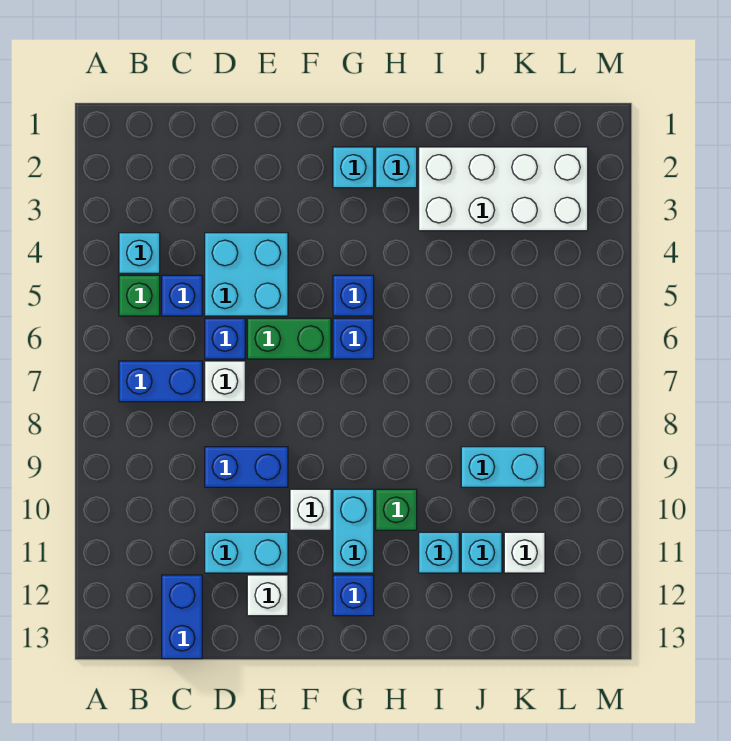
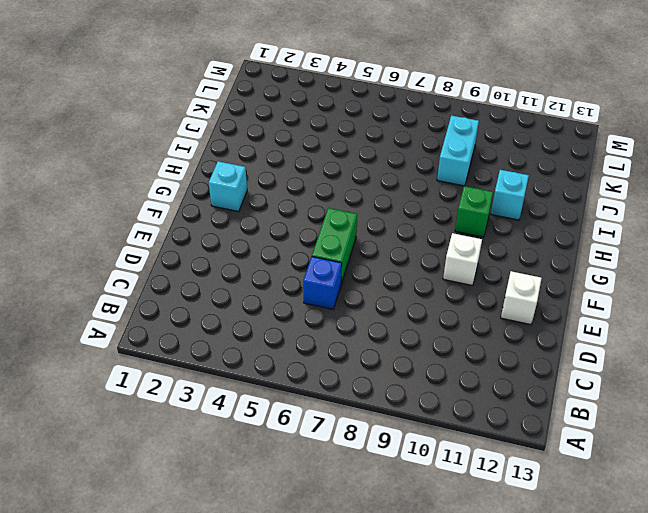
none -> cyan 1x1 brick [119,233,160,273]
none -> green 1x1 brick [119,275,160,316]
none -> blue 1x2 brick [119,361,202,402]

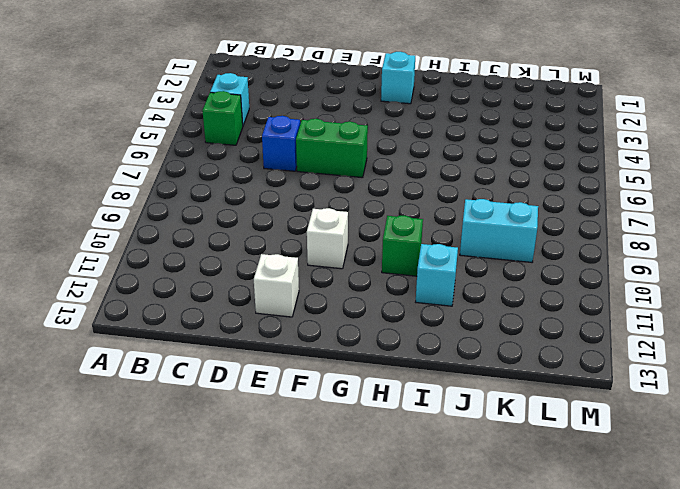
none -> blue 1x2 brick [119,361,202,402]
none -> blue 1x1 brick [162,275,202,316]
none -> blue 1x2 brick [162,575,202,659]

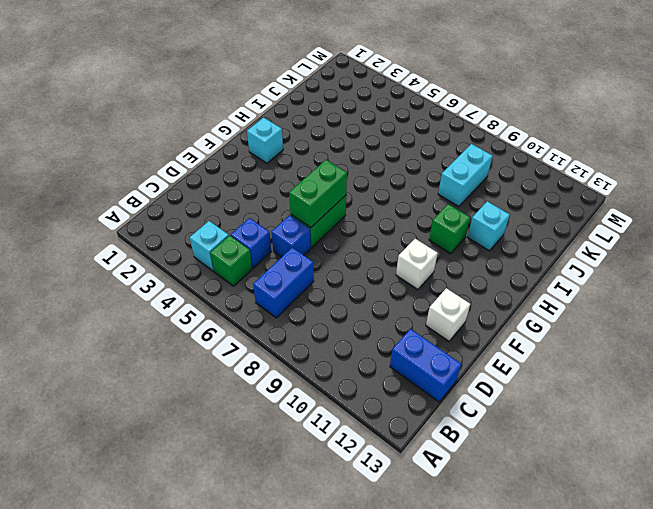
green 1x2 brick [289,160,347,227] -> none
none -> cyan 2x2 brick [205,233,288,316]
none -> white 1x1 brick [205,361,245,402]
none -> blue 1x2 brick [205,447,288,487]

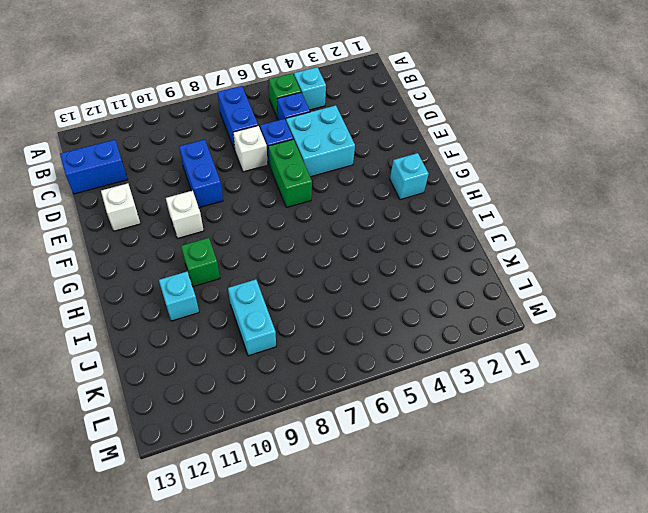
none -> cyan 1x2 brick [205,532,288,573]
none -> blue 1x1 brick [333,275,374,316]
none -> blue 1x1 brick [333,318,374,359]

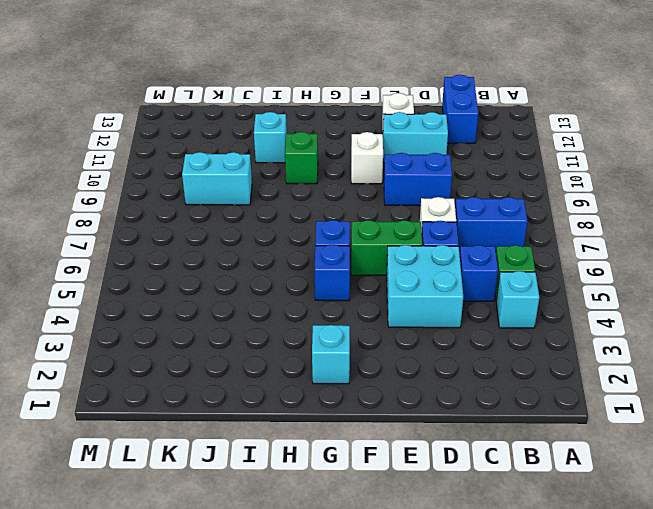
none -> cyan 1x2 brick [333,489,374,573]
none -> blue 1x1 brick [333,575,374,616]
none -> cyan 1x1 brick [376,147,417,188]

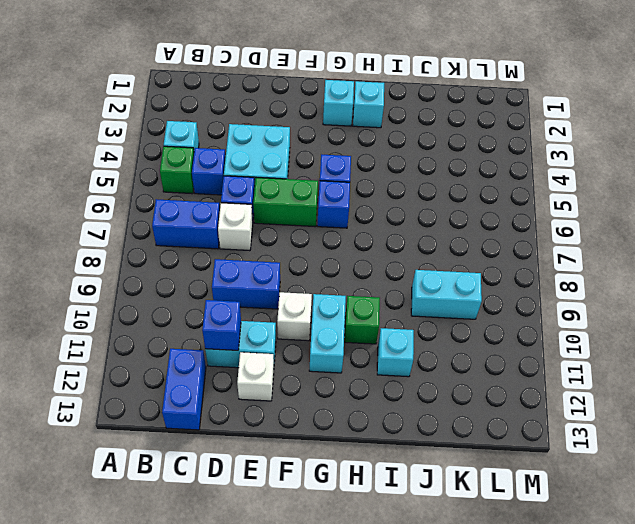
blue 1x1 brick [202,300,241,350] -> blue 1x1 brick moved to [333,575,374,616]
none -> white 2x4 brick [419,147,588,231]
none -> cyan 1x1 brick [461,532,502,573]
none -> white 1x1 brick [504,532,545,573]

